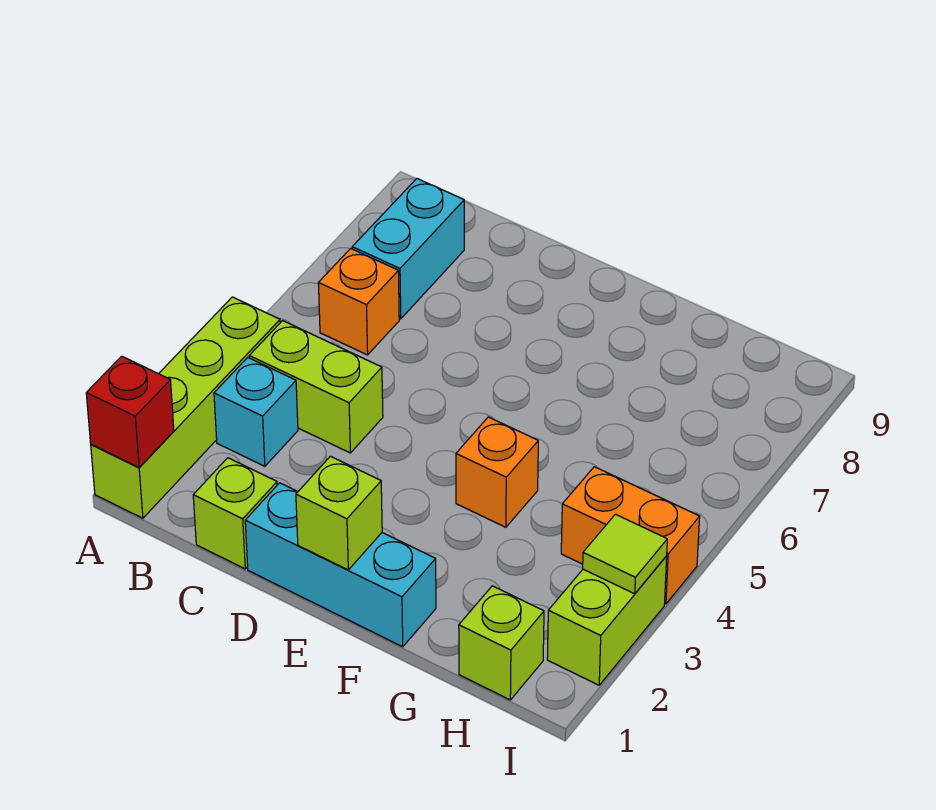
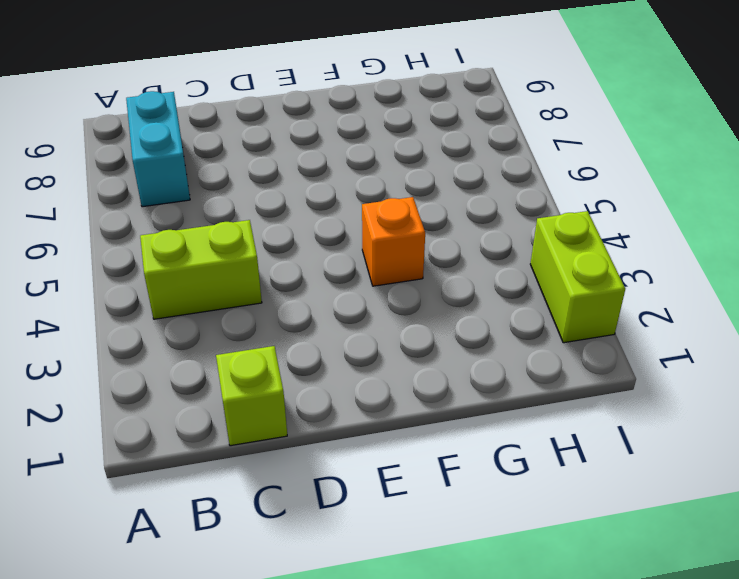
none -> lime 1x4 brick [91,297,280,518]
none -> cyan 1x1 brick [214,358,298,466]
none -> orange 1x1 brick [318,249,399,355]

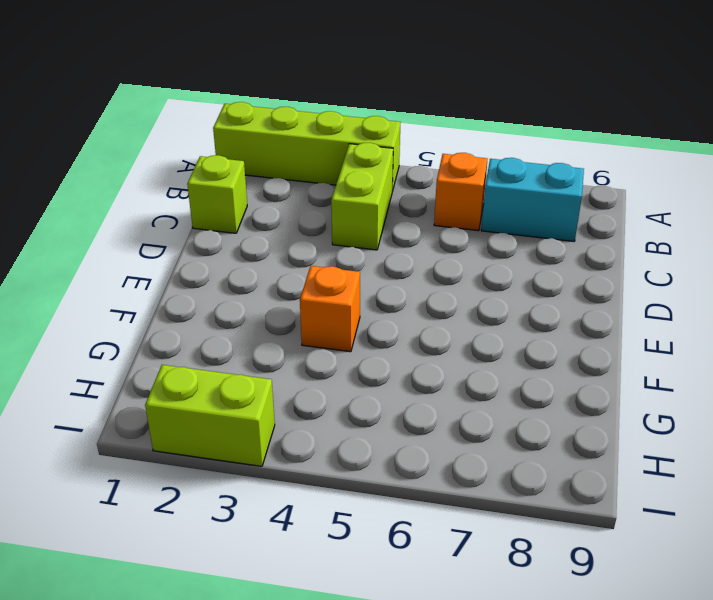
none -> cyan 1x1 brick [214,358,298,466]
none -> cyan 1x3 brick [245,483,436,647]
none -> lime 1x1 brick [459,586,544,700]

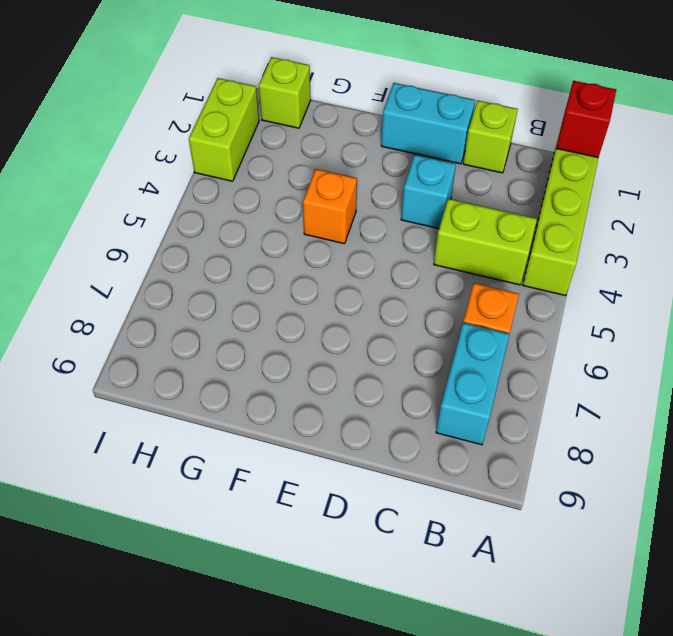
cyan 1x2 brick [381,83,475,164] -> cyan 1x3 brick [245,483,436,647]
cyan 1x1 brick [401,155,456,229] -> cyan 1x1 brick moved to [214,358,298,466]
none -> orange 1x2 brick [561,467,700,604]
none -> lime 1x1 brick [296,456,382,570]
none -> lime 1x1 tile [583,514,667,594]

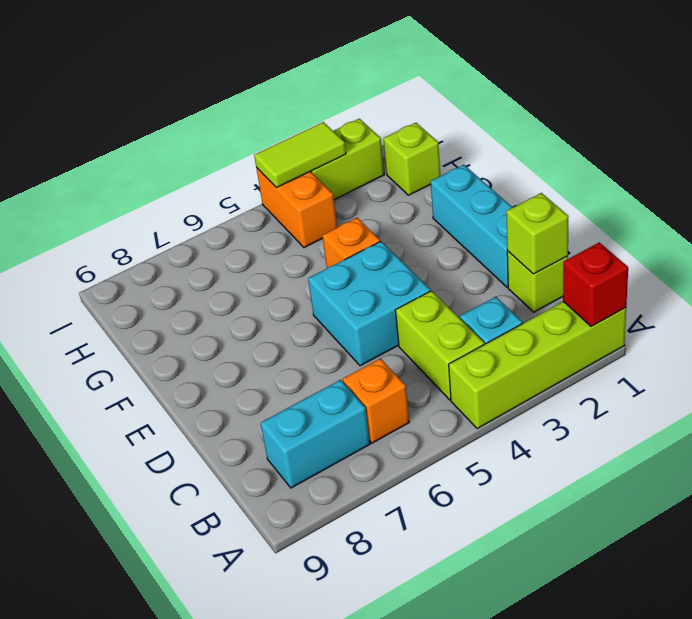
lime 1x1 brick [506,193,569,274] -> lime 1x1 brick moved to [296,456,382,570]
cyan 2x2 brick [308,241,430,366] -> none
lime 1x2 tile [254,122,346,188] -> lime 1x1 tile [583,514,667,594]

